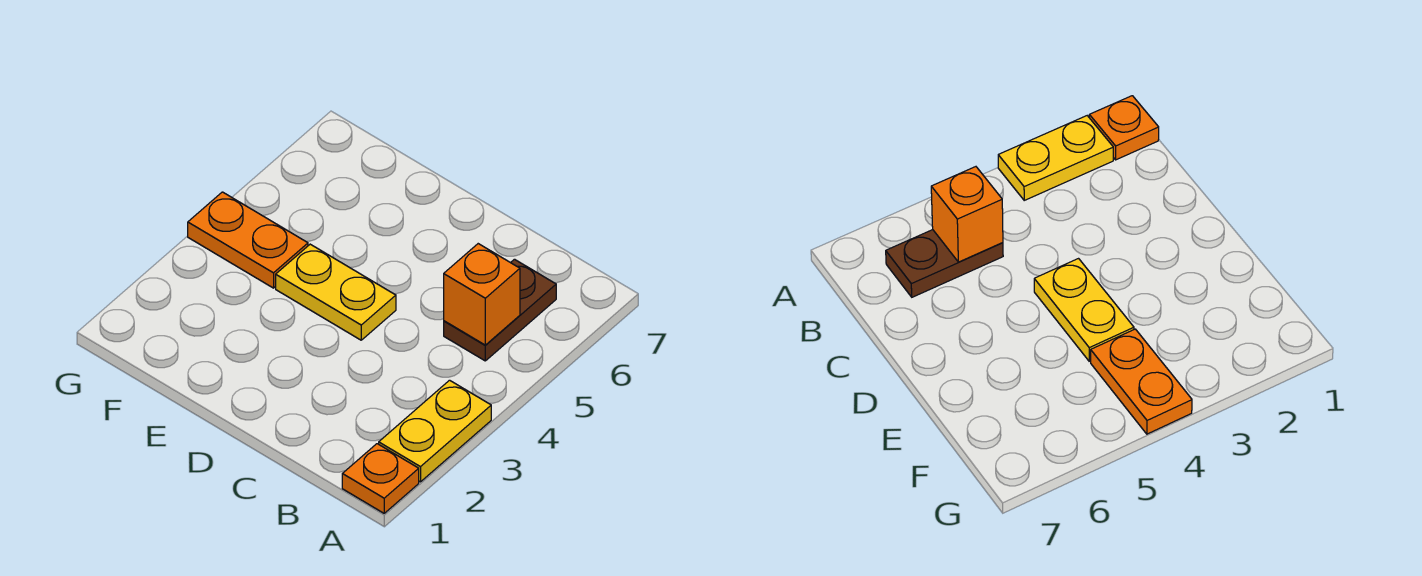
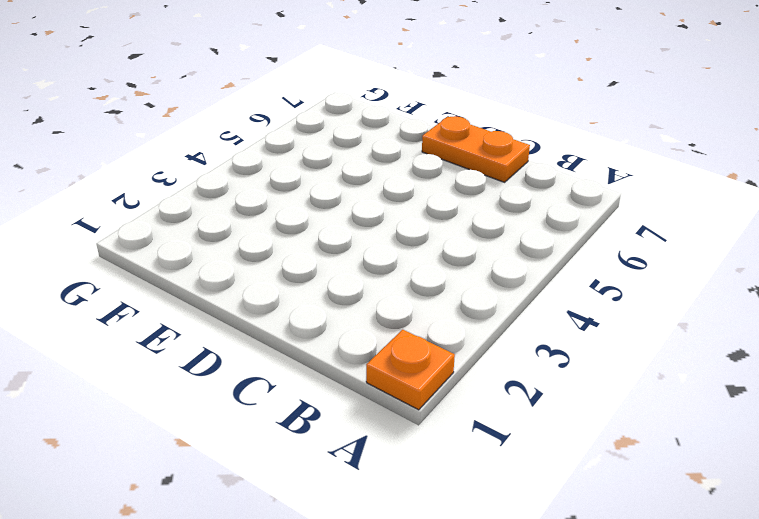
orange 1x2 plate [422,116,530,182] -> orange 1x2 plate moved to [188,192,308,288]
none -> yellow 1x2 plate [379,380,491,482]
none -> brown 1x2 plate [444,259,556,361]

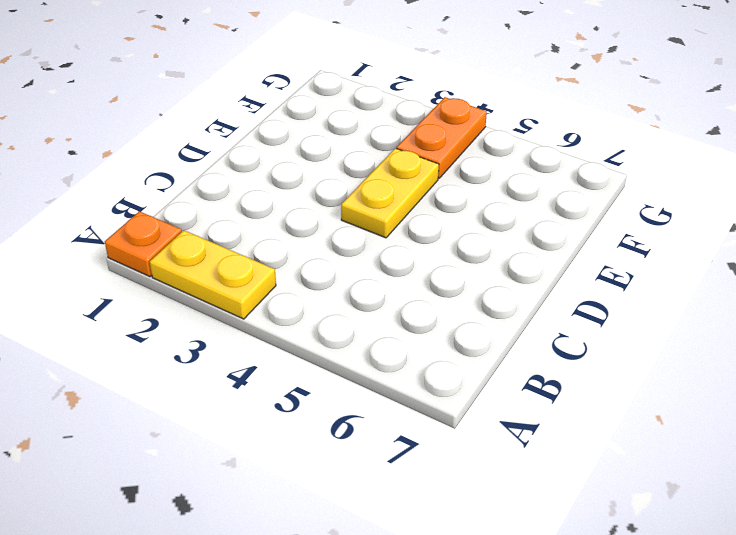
none -> brown 1x2 plate [444,259,556,361]
none -> orange 1x1 brick [444,244,520,345]

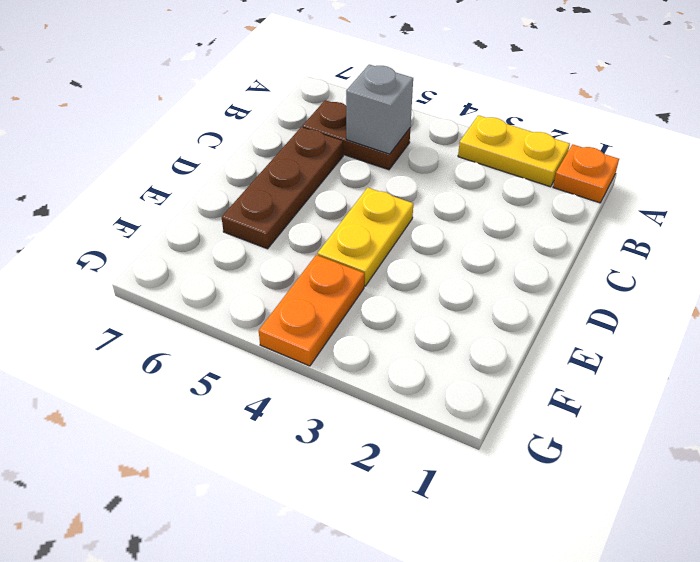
grey 1x1 brick [346,65,413,154] -> orange 1x1 brick [444,244,520,345]
brown 1x3 plate [222,127,343,249] -> none

